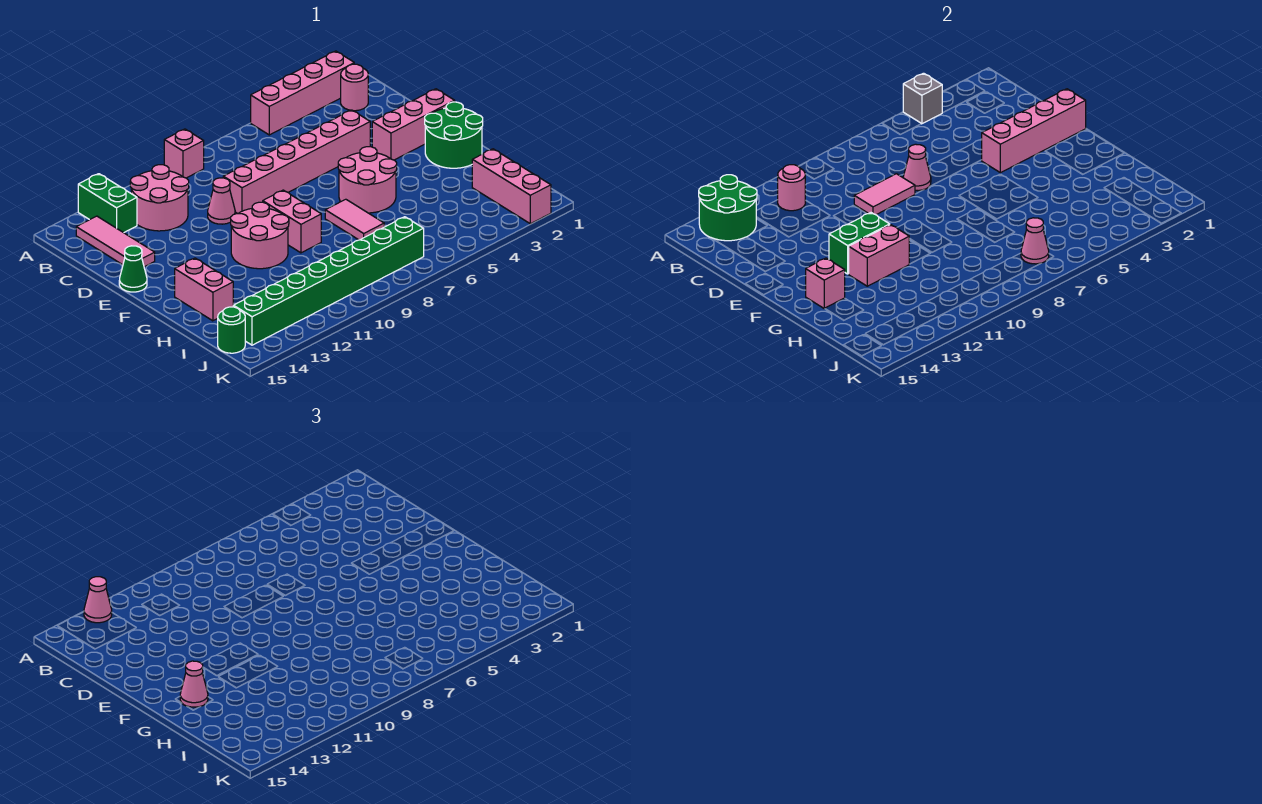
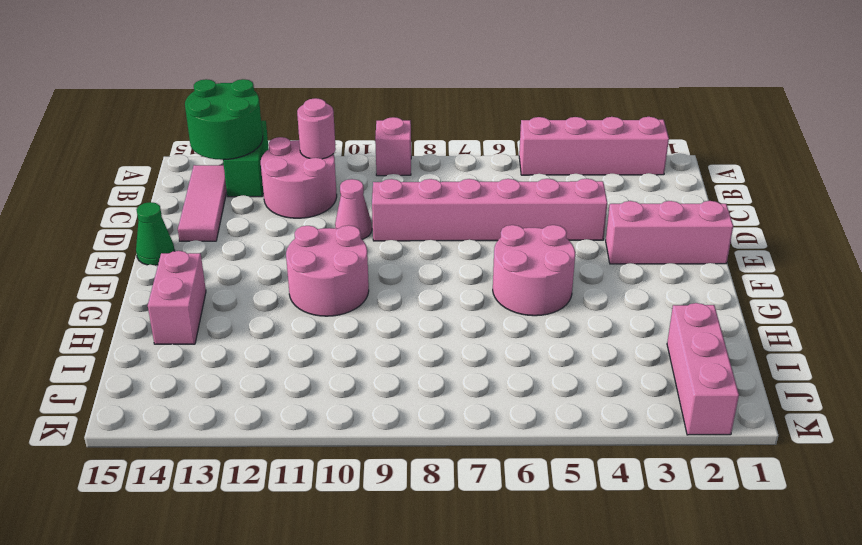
none -> pink 1x1 round brick [341,64,368,111]
none -> green 2x2 round brick [425,102,483,168]
none -> pink 1x2 brick [263,190,321,253]
none -> pink 1x2 tile [325,199,384,240]

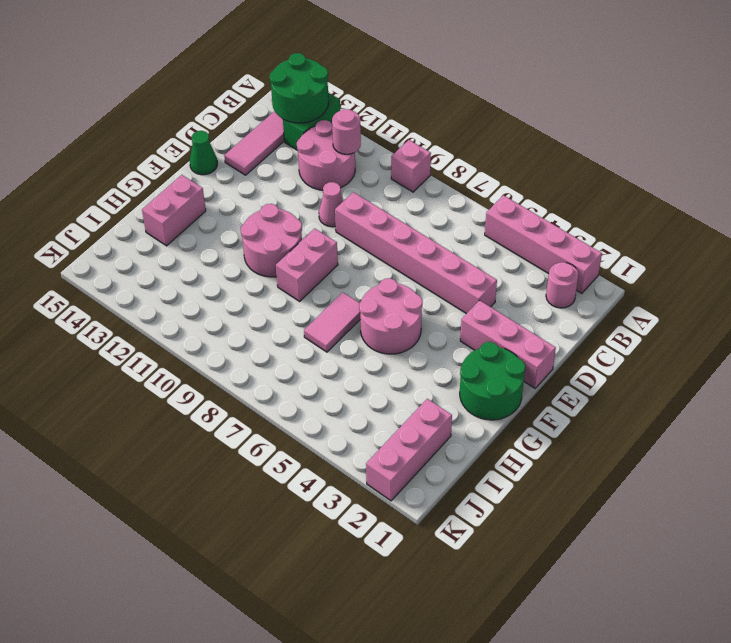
none -> green 1x8 brick [233,217,424,345]
none -> green 1x1 round brick [218,307,245,353]
none -> grey 1x1 brick [903,73,942,124]
none -> pink 1x1 cone [903,144,931,191]

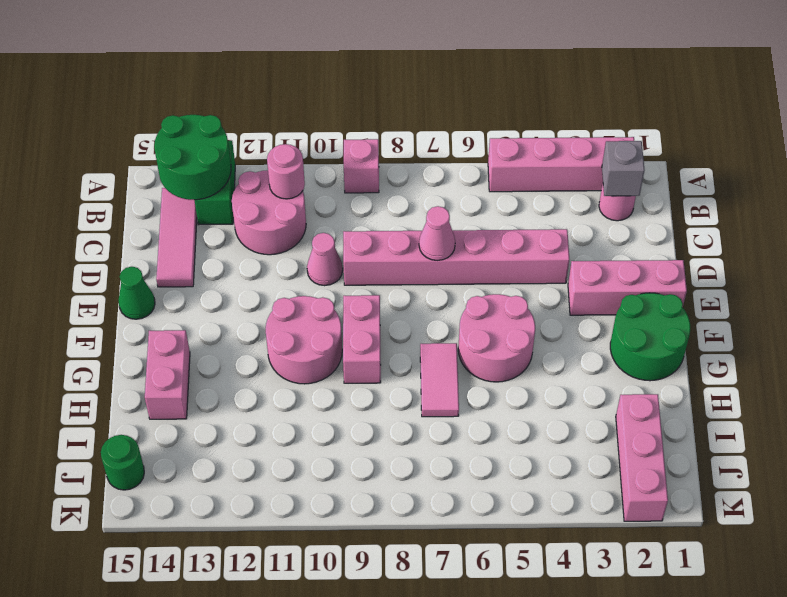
grey 1x1 brick [602,141,644,196] -> grey 1x1 brick moved to [903,73,942,124]
none -> green 1x8 brick [233,217,424,345]
none -> pink 1x2 tile [854,174,915,215]
none -> pink 1x4 brick [982,89,1086,173]
none -> green 1x2 brick [829,213,890,274]

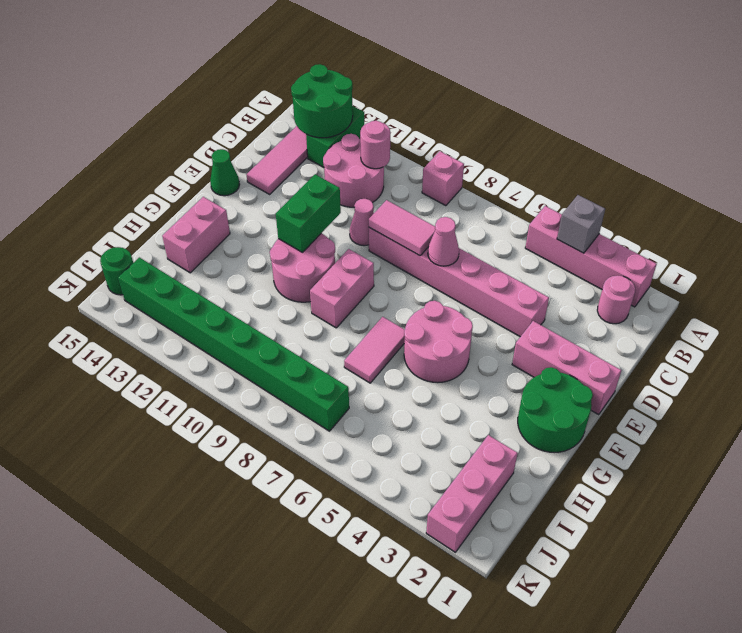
green 1x2 brick [276,174,341,252] -> green 1x2 brick turned to [829,213,890,274]
none -> pink 1x4 brick [982,89,1086,173]
none -> pink 1x2 brick [849,225,909,286]
none -> pink 1x1 brick [806,258,845,309]
none -> pink 1x1 cone [1021,218,1049,264]

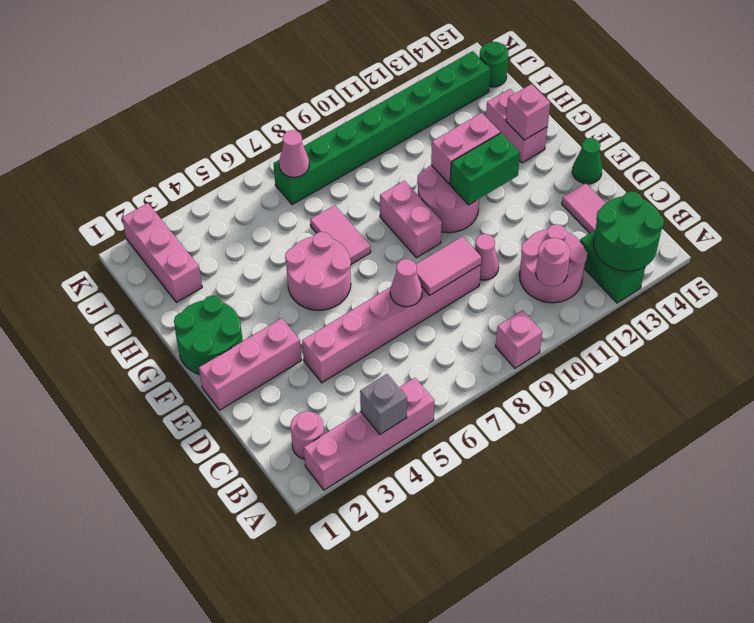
none -> pink 1x4 brick [982,89,1086,173]
none -> pink 1x1 cone [84,577,112,623]
none -> pink 1x1 cone [180,661,208,707]

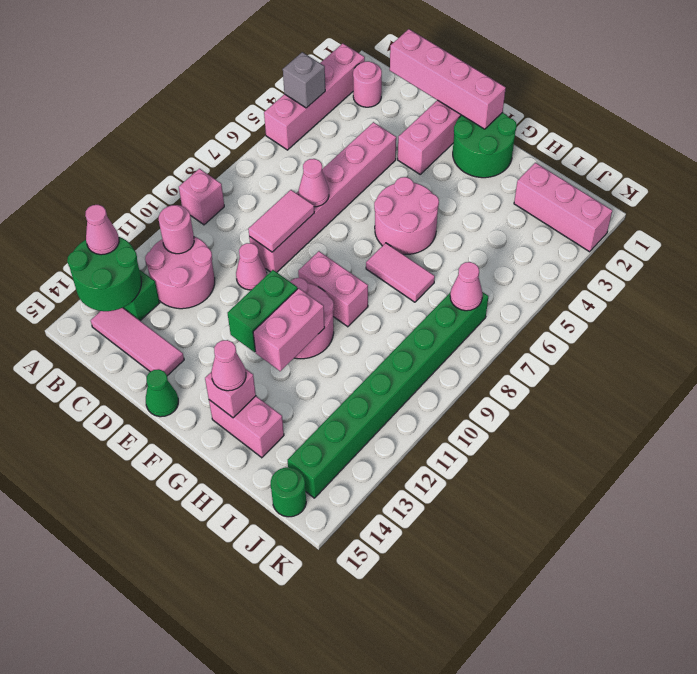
pink 1x4 brick [390,29,506,129] -> pink 1x4 brick turned to [982,89,1086,173]

